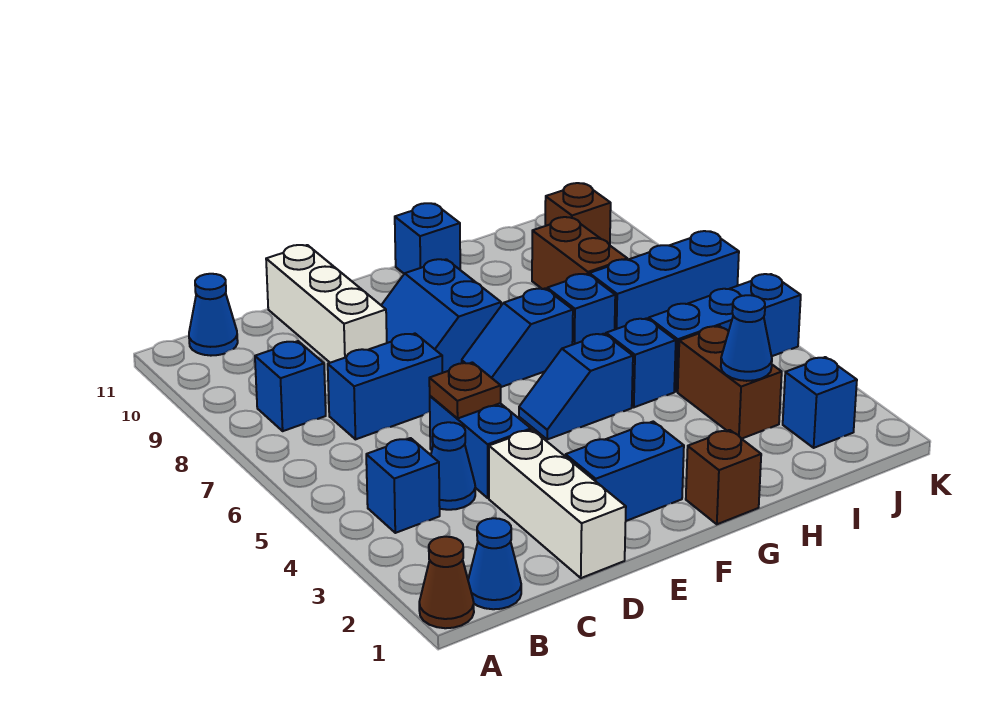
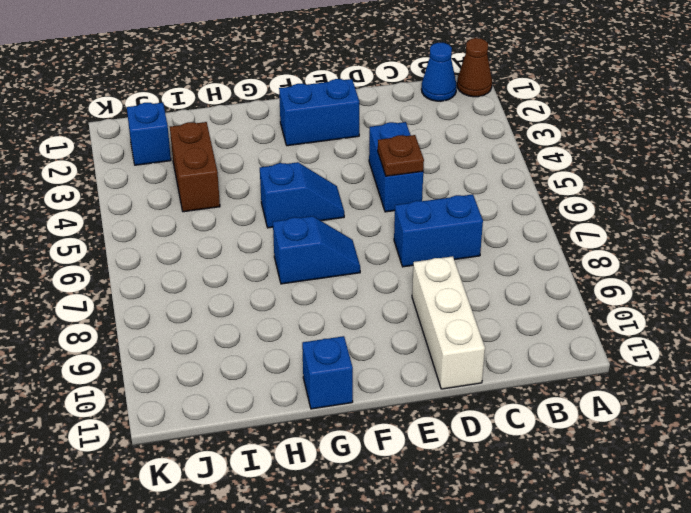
none -> blue 1x1 brick [366,438,440,533]
none -> blue 1x1 brick [255,341,326,431]
none -> blue 1x1 cone [189,274,238,356]

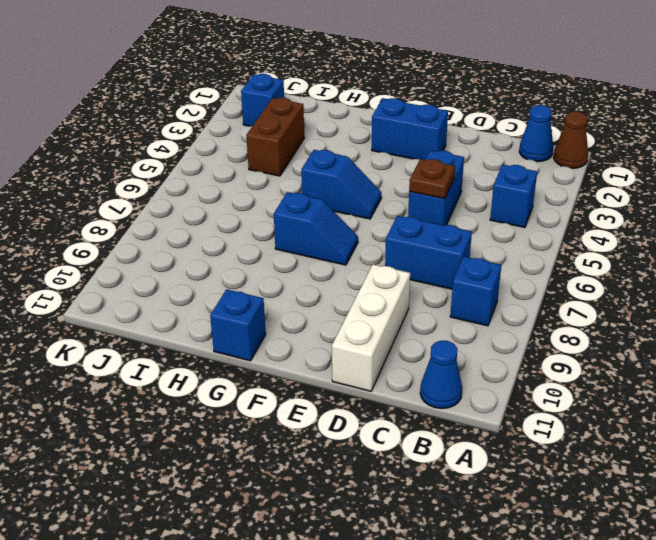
none -> blue 1x1 cone [431,422,475,510]
none -> white 1x3 brick [489,430,626,578]
none -> blue 2x2 slope [381,259,501,373]

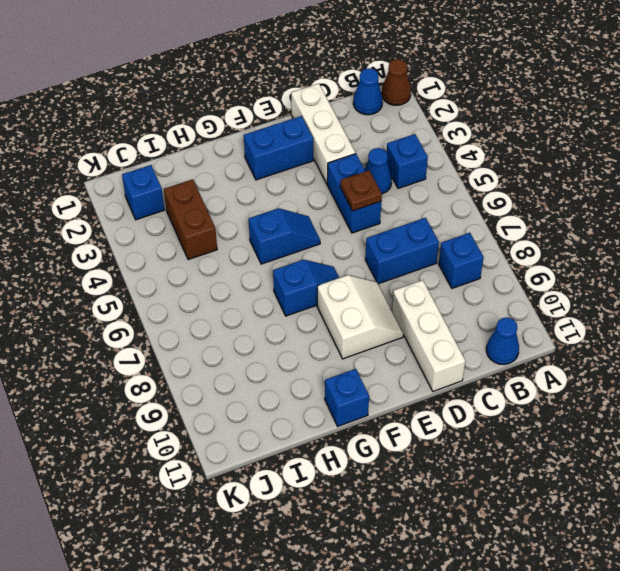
white 2x2 slope [317,275,403,359] -> blue 2x2 slope [381,259,501,373]
none -> brown 1x1 brick [686,430,761,524]
none -> blue 1x1 brick [606,318,676,407]
none -> blue 1x1 brick [547,274,615,345]

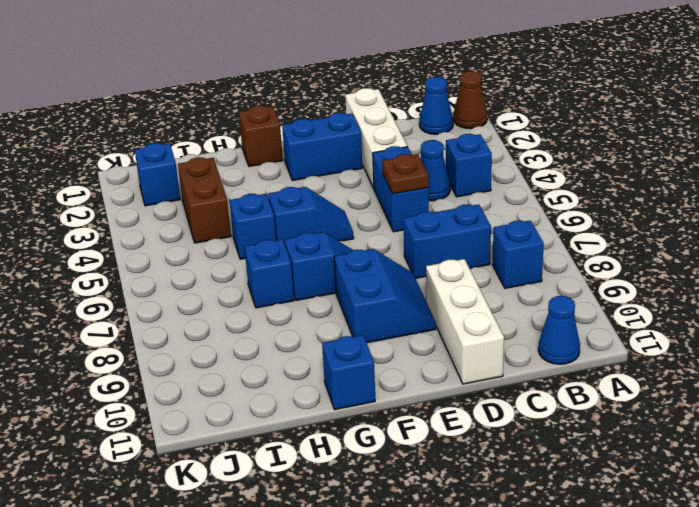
none -> blue 1x3 brick [649,274,801,392]
none -> blue 1x3 brick [589,231,739,329]
none -> brown 1x2 brick [532,217,627,289]

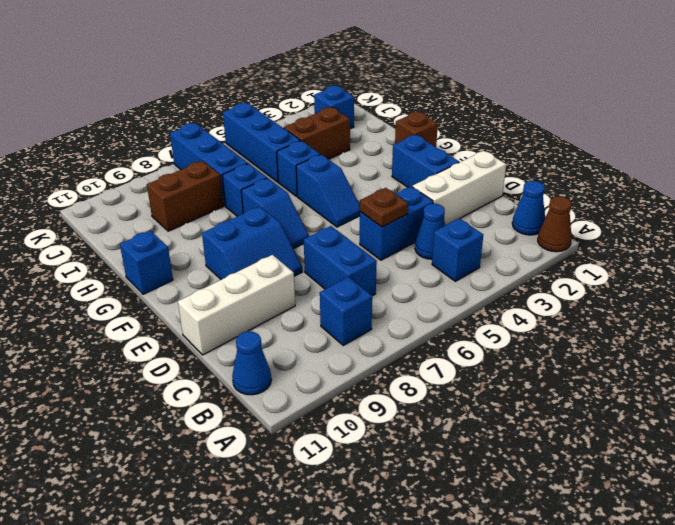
none -> brown 1x1 brick [545,183,611,245]
none -> blue 1x1 cone [721,295,772,381]

